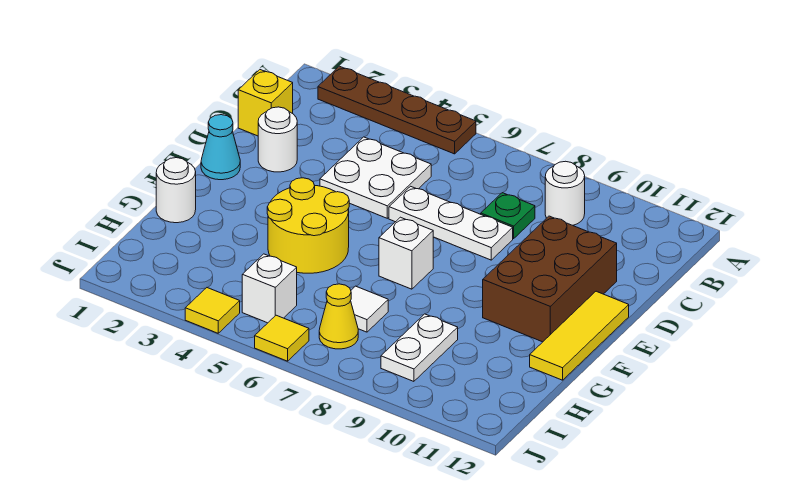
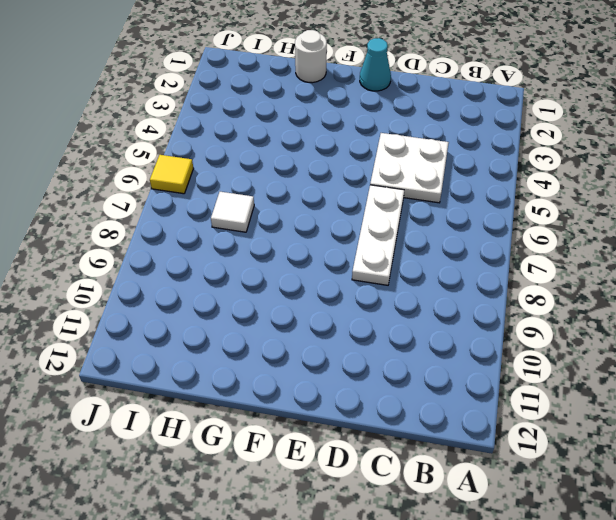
none -> brown 1x4 plate [318,66,476,154]
none -> white 1x1 round brick [545,161,585,225]
none -> yellow 1x1 brick [238,70,293,136]

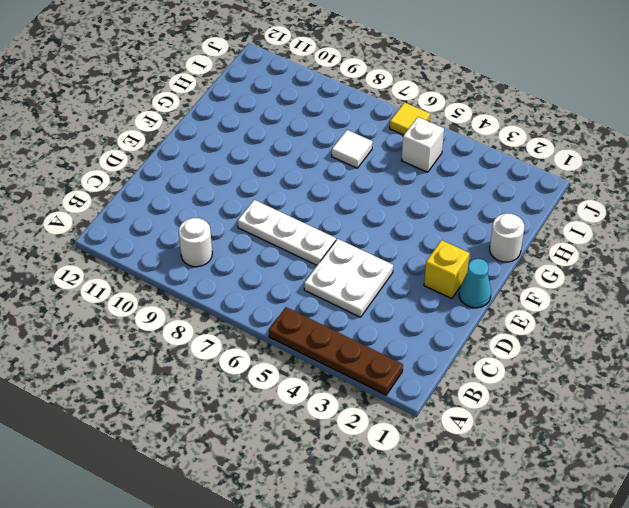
yellow 1x1 brick [424,240,470,299] -> yellow 1x1 brick moved to [238,70,293,136]
none -> green 1x1 plate [481,193,535,239]
none -> white 1x1 round brick [258,107,297,172]
none -> brown 2x3 brick [483,216,617,342]

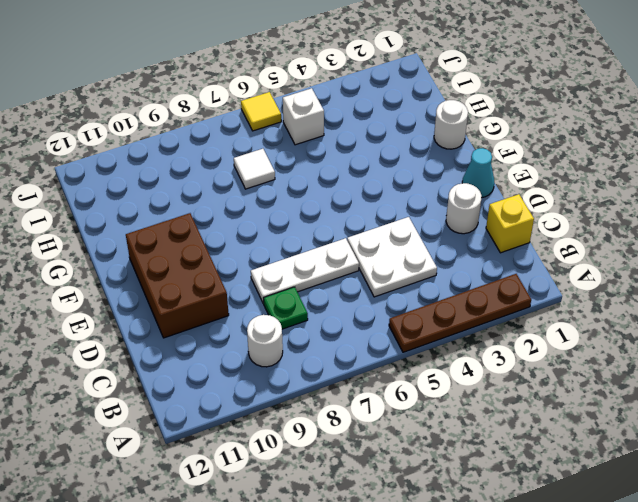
none -> yellow 1x3 tile [530,291,629,380]
none -> yellow 2x2 round brick [267,178,349,273]
none -> white 1x1 brick [379,217,433,289]

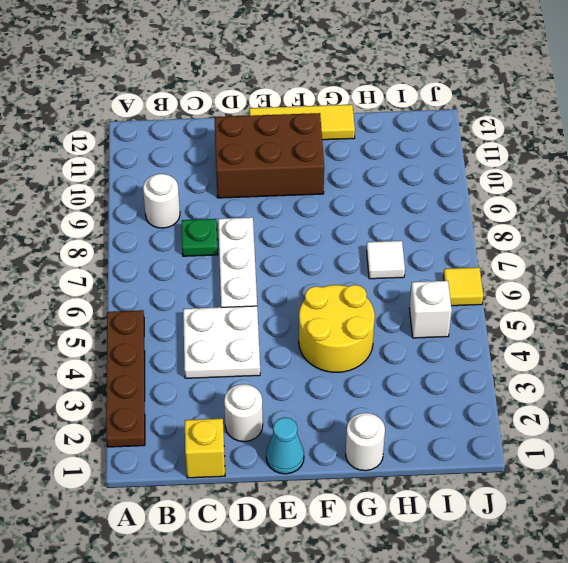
none -> white 1x1 brick [379,217,433,289]
none -> white 1x2 plate [381,314,458,381]
none -> yellow 1x1 cone [319,284,358,349]

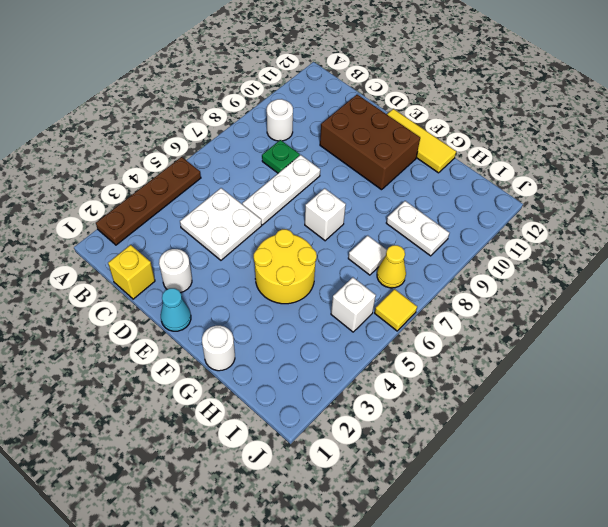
none -> yellow 1x1 tile [185,288,240,333]

